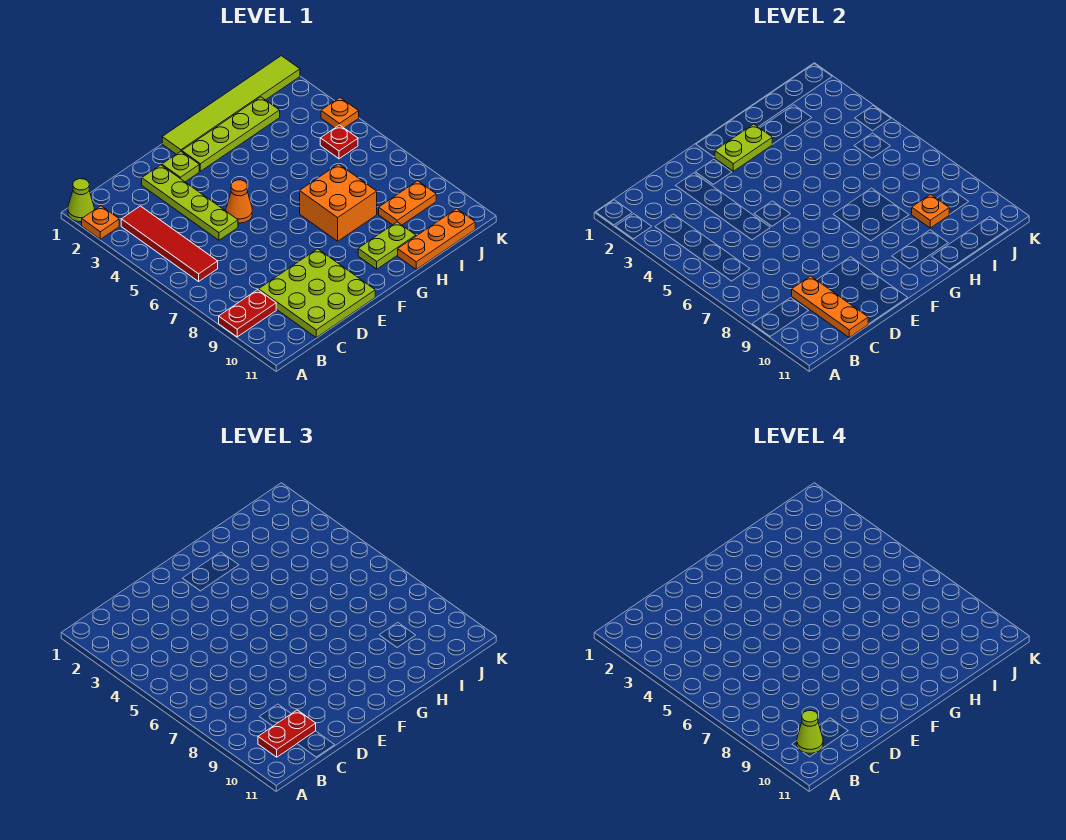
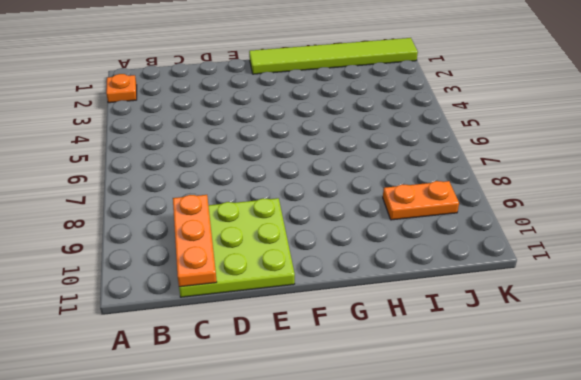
none -> lime 1x1 cone [68,179,94,222]
none -> red 1x2 plate [219,290,276,337]
none -> red 1x4 tile [121,206,218,281]

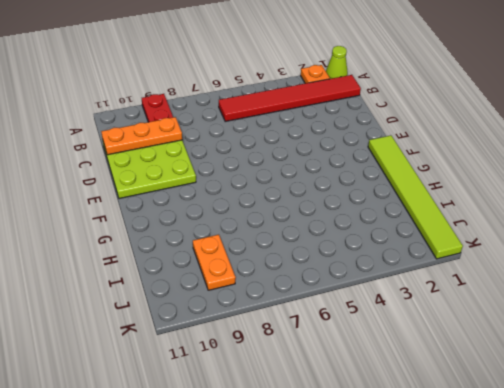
red 1x6 tile [219,75,361,121] -> red 1x4 tile [121,206,218,281]
none -> lime 1x4 plate [142,165,238,240]
none -> lime 1x1 plate [162,151,199,182]
none -> orange 1x1 cone [226,180,252,223]

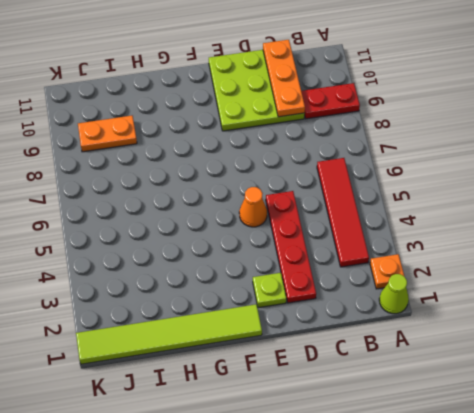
red 1x4 plate [266,191,316,303] -> lime 1x4 plate [142,165,238,240]
none -> lime 1x4 plate [182,97,280,171]
none -> orange 2x2 brick [300,164,377,241]
none -> lime 1x2 plate [358,222,416,269]

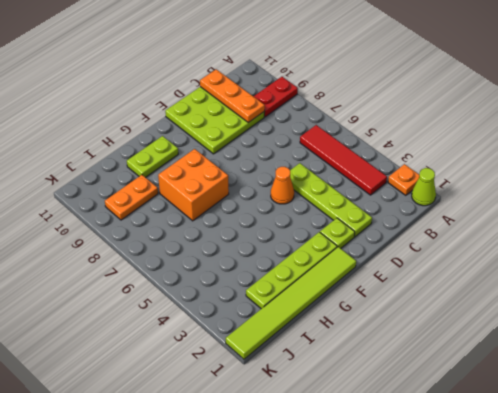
none -> orange 1x3 plate [398,209,475,269]
none -> red 1x1 plate [320,125,358,159]
none -> orange 1x1 plate [321,98,359,128]

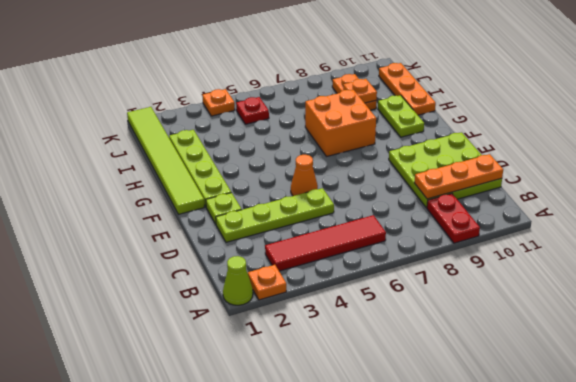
none -> lime 1x2 plate [715,124,772,171]
none -> red 1x2 plate [258,710,316,757]
none -> lime 1x1 cone [797,711,823,753]

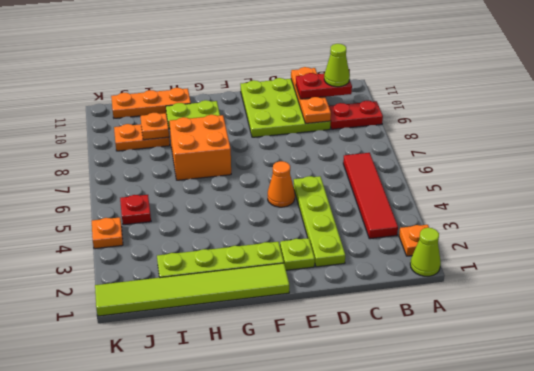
none -> lime 1x2 plate [715,124,772,171]

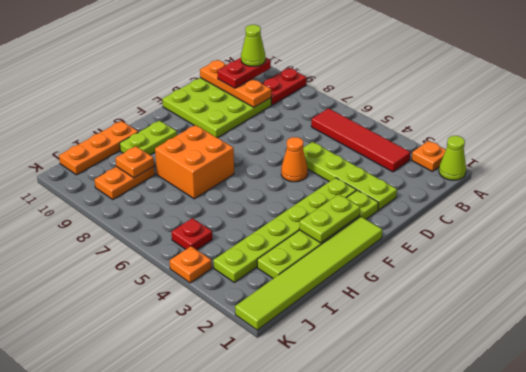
lime 1x6 plate [213,178,356,282] -> none

